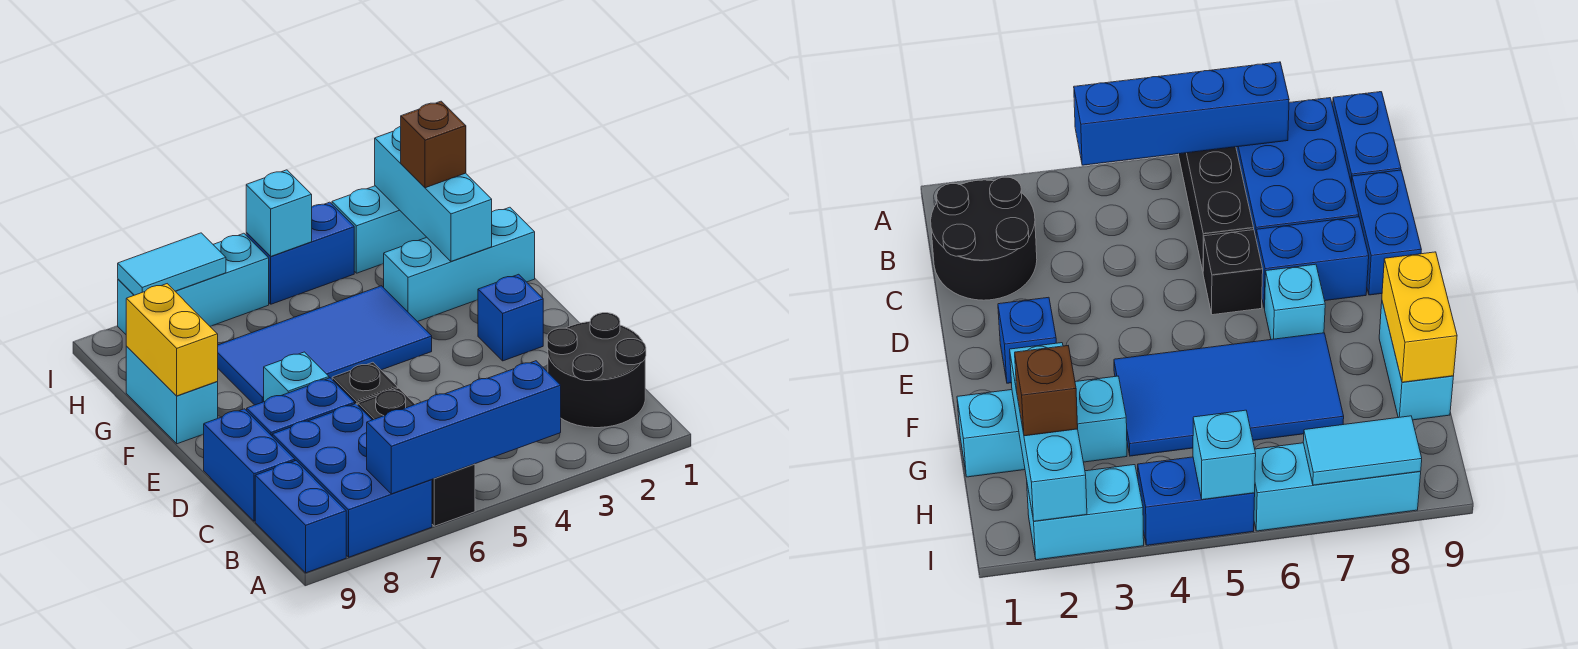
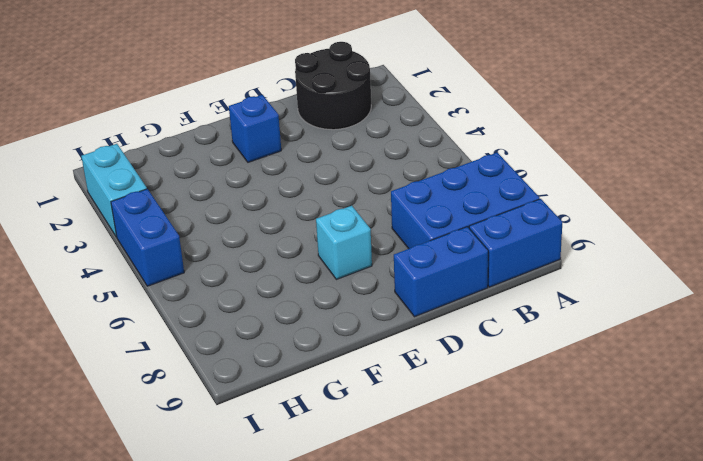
none -> black 1x3 brick [358,388,475,526]
none -> black 1x1 brick [332,362,398,405]
none -> blue 1x2 brick [247,378,355,436]

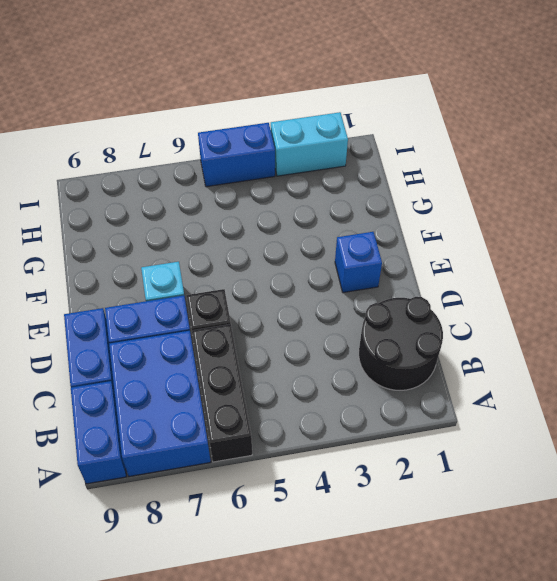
none -> blue 2x4 tile [218,286,432,405]
none -> cyan 1x2 brick [126,346,218,444]
none -> cyan 1x3 brick [384,207,535,322]

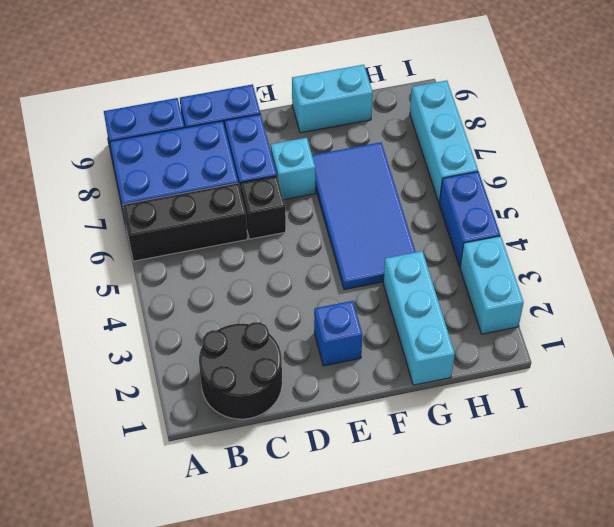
none -> blue 1x4 brick [367,361,561,494]
none -> yellow 1x2 brick [126,284,218,396]
none -> cyan 1x3 brick [375,126,492,261]

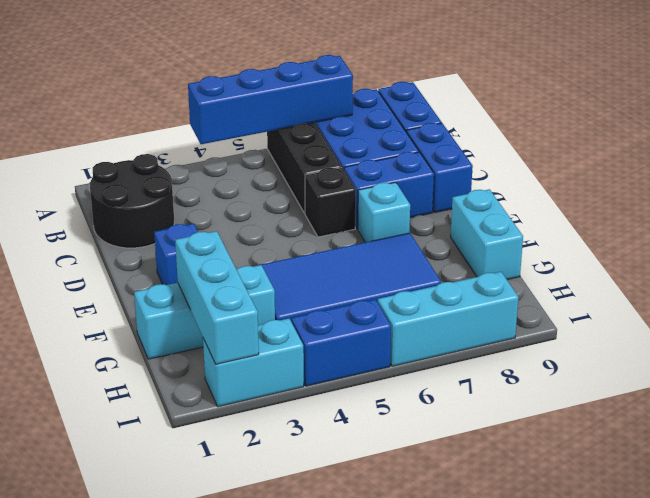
none -> yellow 1x2 brick [126,284,218,396]
none -> cyan 1x1 brick [246,170,312,256]
none -> cyan 1x2 tile [118,233,226,295]

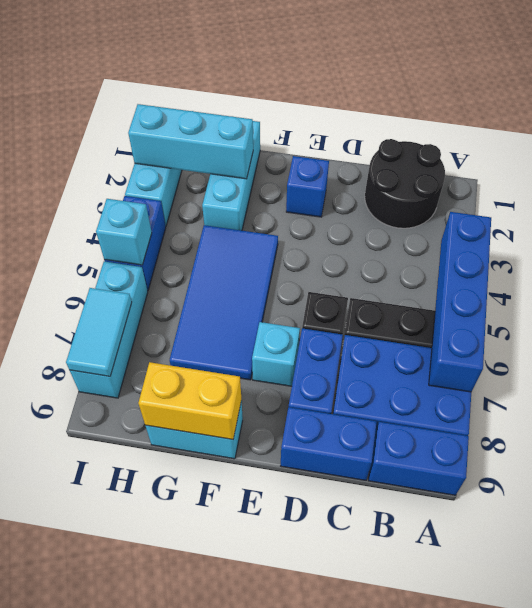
none -> brown 1x1 brick [401,101,466,188]

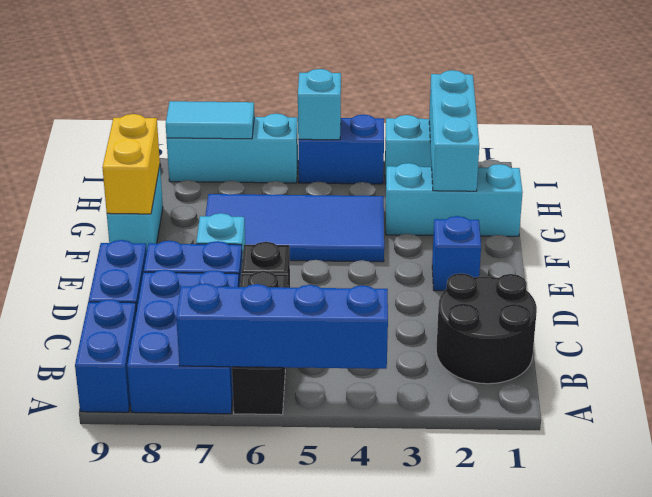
none -> brown 1x1 brick [401,101,466,188]

